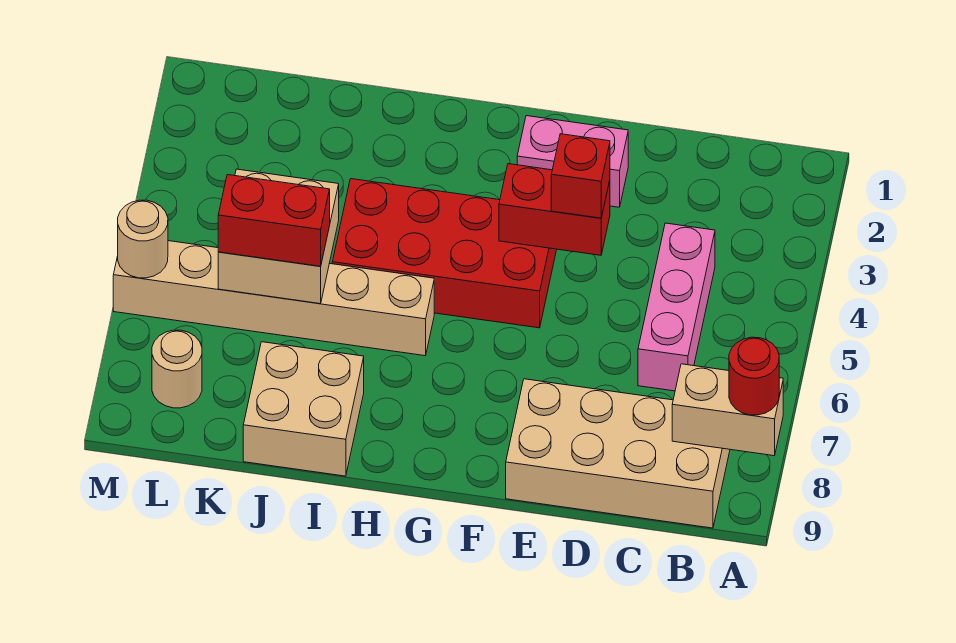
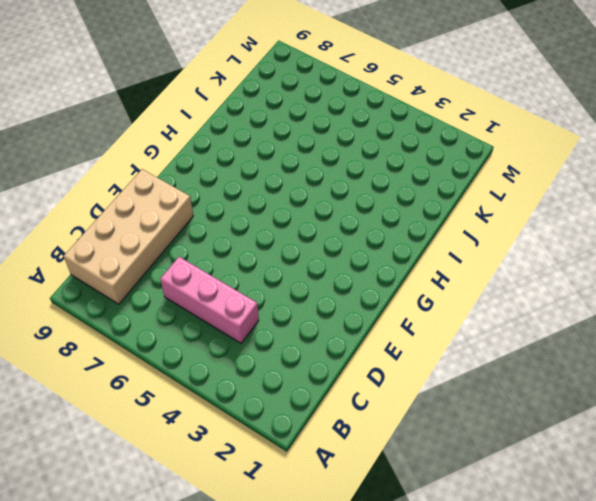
none -> pink 1x2 brick [517,116,628,207]
none -> red 2x4 brick [332,179,557,328]
none -> tan 1x6 brick [113,241,434,356]

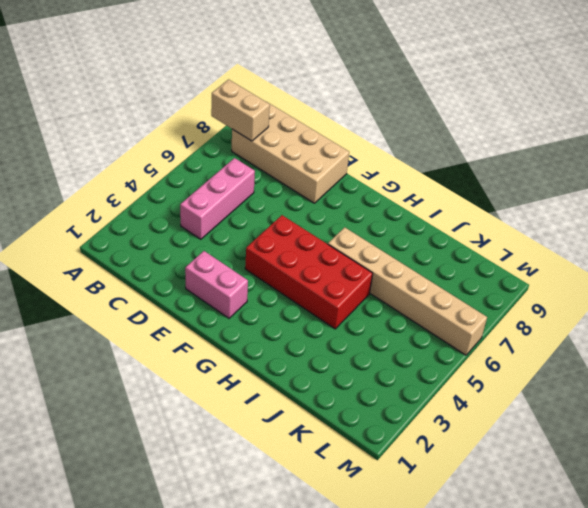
none -> tan 2x2 brick [243,342,364,476]
none -> tan 1x1 round brick [152,330,202,408]
none -> red 1x2 brick [499,164,610,255]

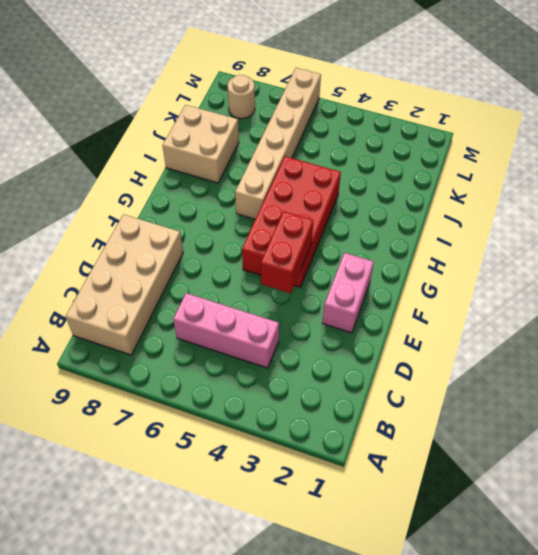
none -> tan 1x2 brick [672,364,783,456]
none -> tan 2x2 brick [218,169,339,304]
none -> tan 1x1 round brick [118,200,168,278]

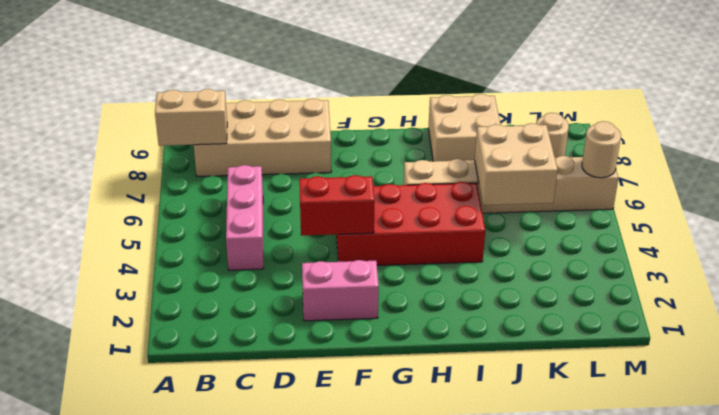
none -> red 1x1 round brick [729,337,779,415]
none -> red 1x1 brick [551,134,610,218]
none -> red 1x2 brick [218,175,330,266]

